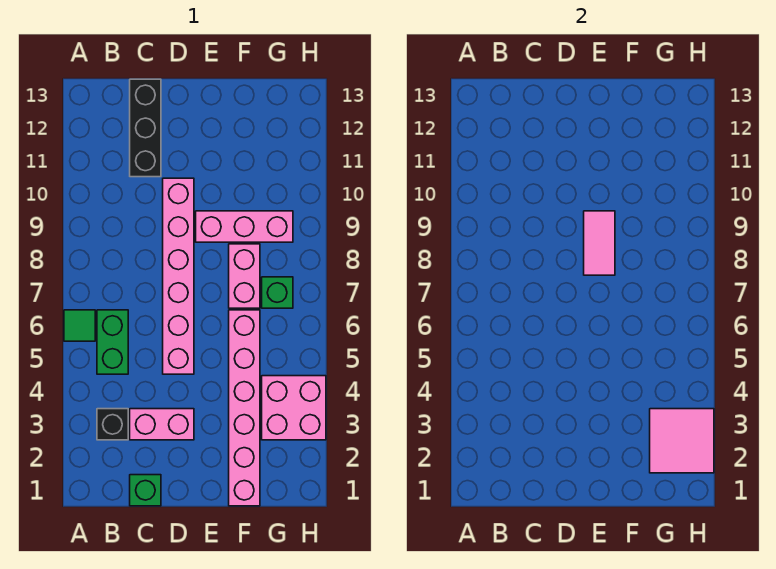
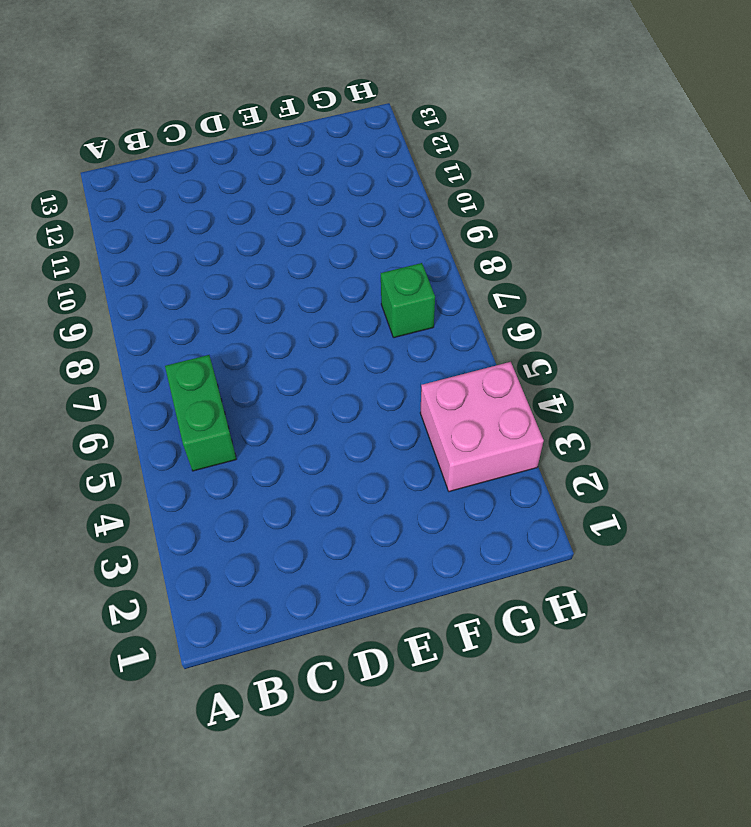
none -> green 1x1 tile [64,310,95,341]
none -> black 1x1 brick [97,409,128,440]
none -> green 1x1 brick [130,475,161,506]

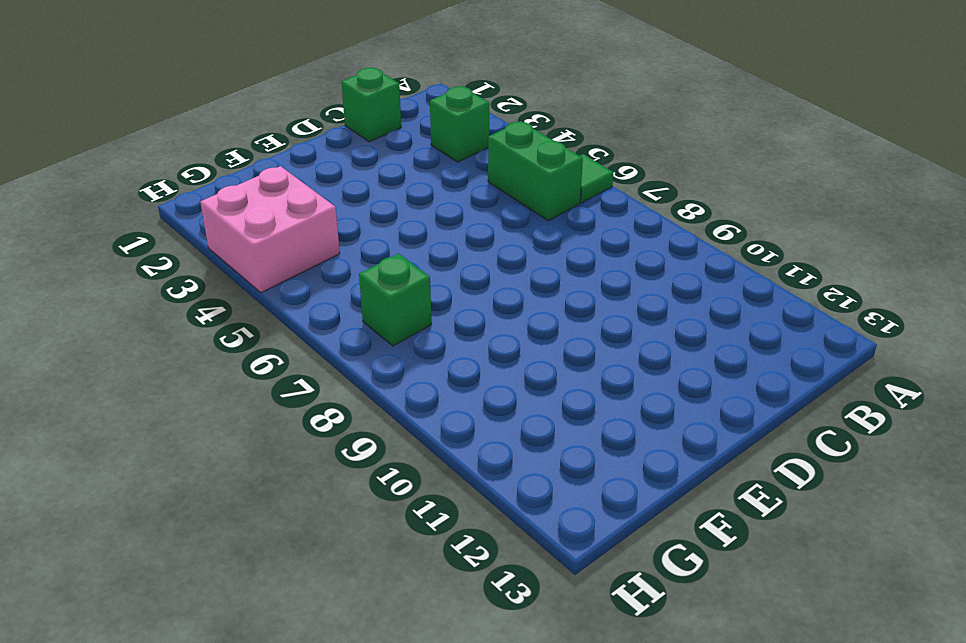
green 1x1 brick [430,86,489,162] -> black 1x1 brick [97,409,128,440]
none -> pink 1x2 brick [130,409,194,440]
none -> black 1x3 brick [130,79,161,177]
none -> pink 1x6 brick [163,178,194,374]

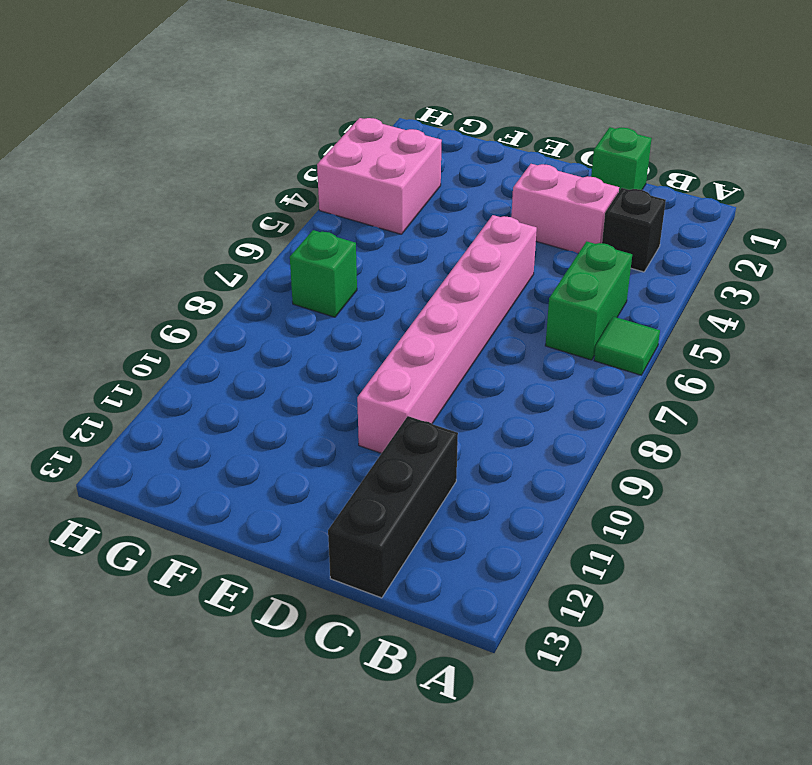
none -> pink 1x3 brick [196,211,293,242]
none -> pink 1x6 brick [229,310,260,506]
none -> pink 1x2 brick [229,244,260,308]

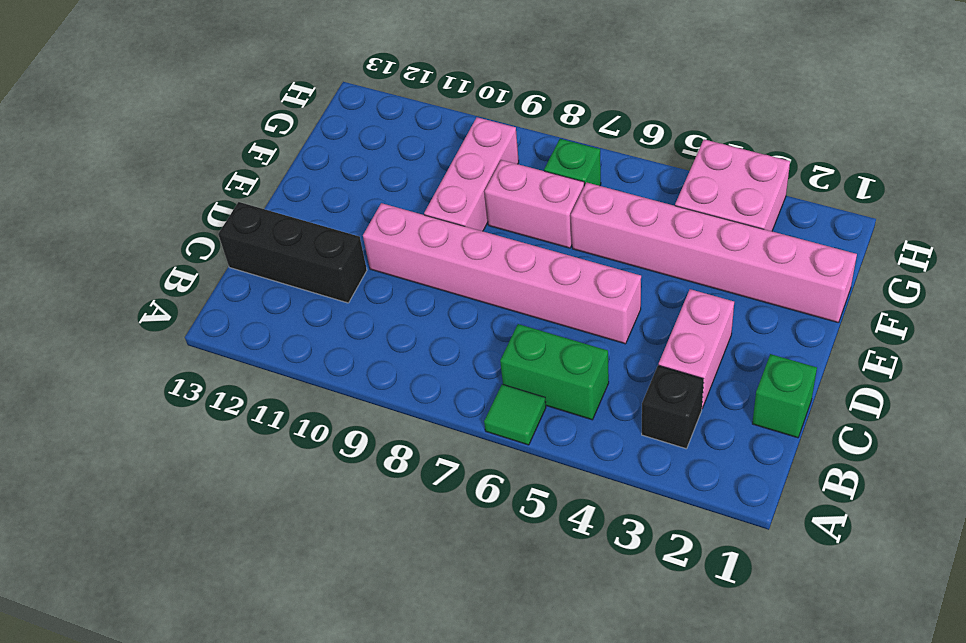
none -> pink 1x2 tile [584,211,615,275]
none -> pink 2x2 tile [650,409,714,473]

